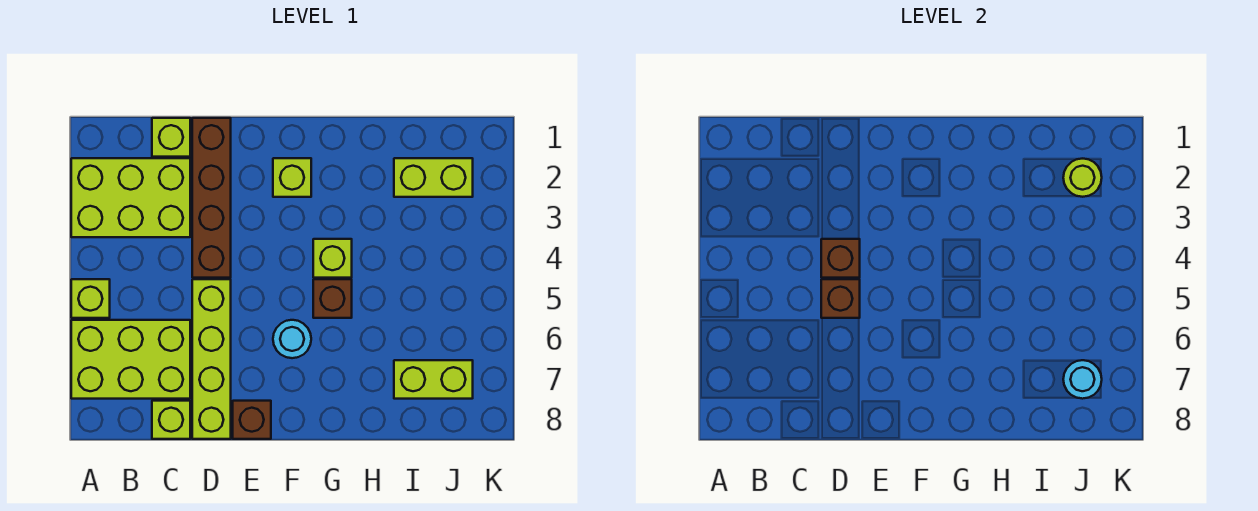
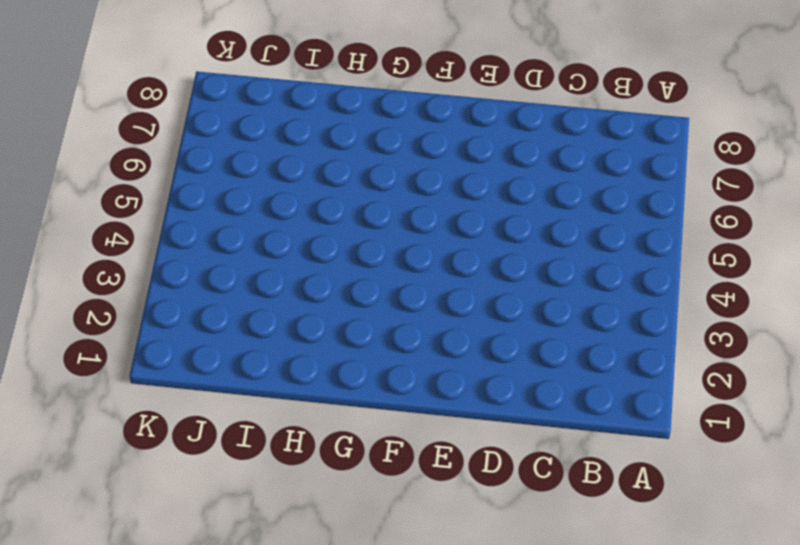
none -> lime 2x3 brick [71,158,190,237]
none -> lime 1x1 brick [71,279,110,318]
none -> lime 2x3 brick [71,320,190,399]

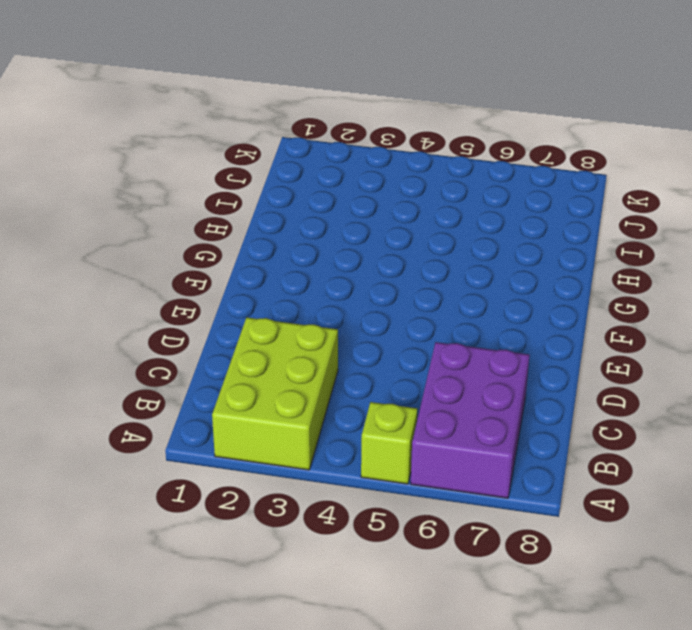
purple 2x3 brick [411,342,530,498] -> lime 2x3 brick [71,320,190,399]
none -> lime 1x1 brick [152,118,190,157]
none -> lime 1x1 brick [152,401,190,439]
none -> brown 1x4 brick [192,118,231,278]

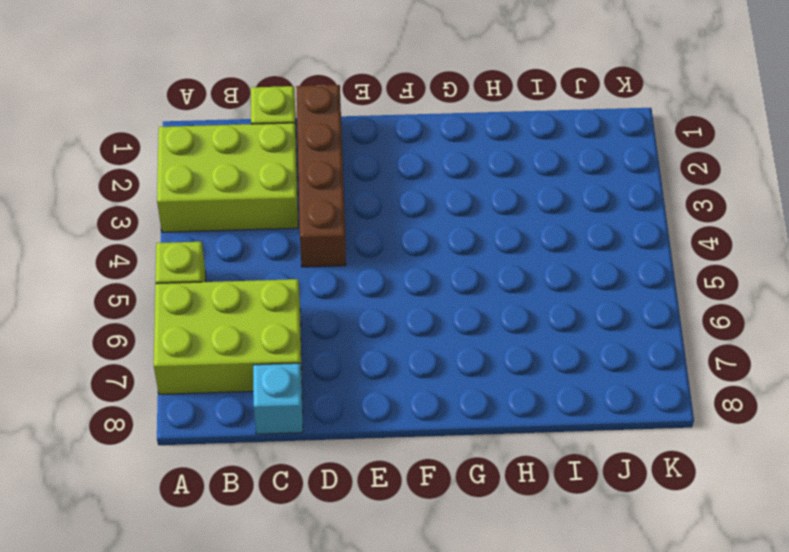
cyan 1x1 brick [253,363,303,434] -> lime 1x1 brick [152,401,190,439]
none -> lime 1x4 brick [192,279,231,439]
none -> brown 1x1 brick [233,401,271,439]
none -> lime 1x1 brick [273,158,311,197]

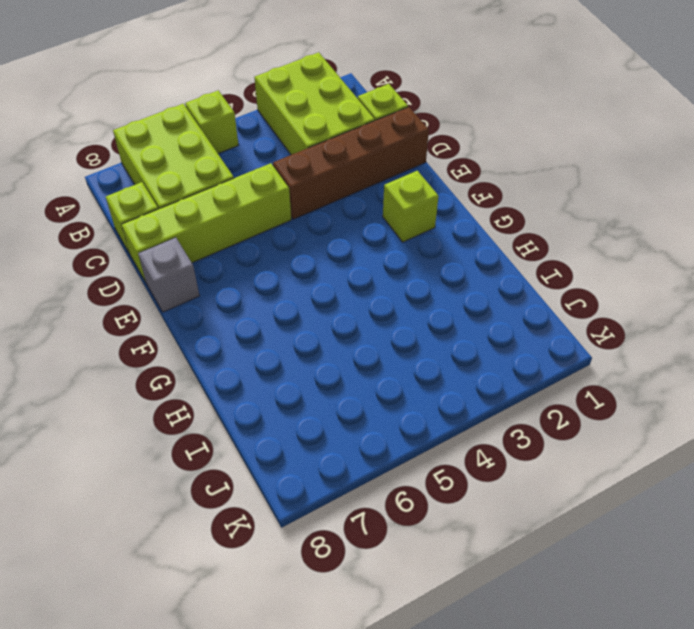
grey 1x1 brick [138,238,199,312] -> brown 1x1 brick [233,401,271,439]
none -> cyan 1x1 round brick [273,320,311,358]
none -> lime 1x1 brick [313,239,352,278]
none -> brown 1x1 brick [313,279,352,318]

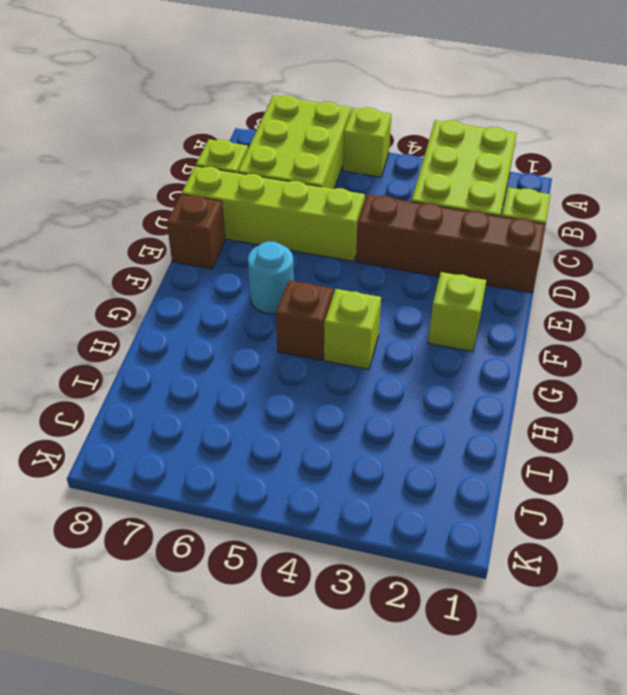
none -> lime 1x2 brick [394,158,473,197]
none -> lime 1x2 brick [394,360,473,399]
none -> brown 1x1 brick [821,239,860,278]

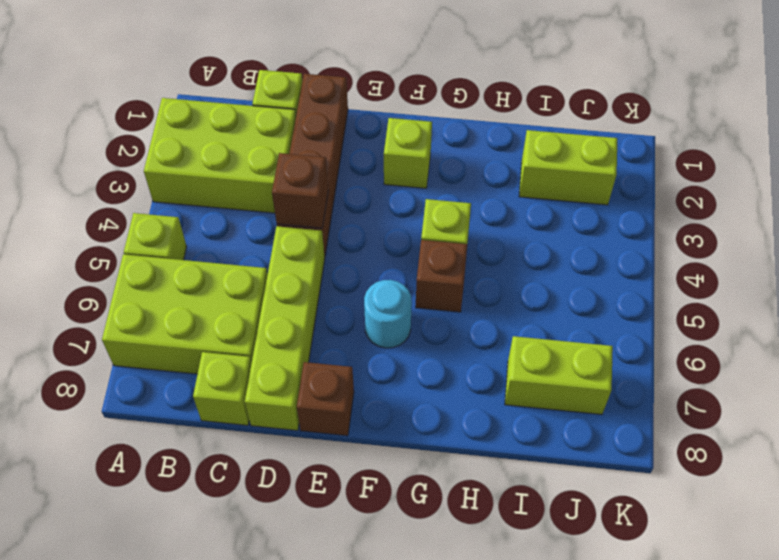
none -> brown 1x1 brick [821,279,860,318]
none -> lime 1x1 round brick [1063,159,1102,197]
none -> cyan 1x1 round brick [1063,360,1102,399]

